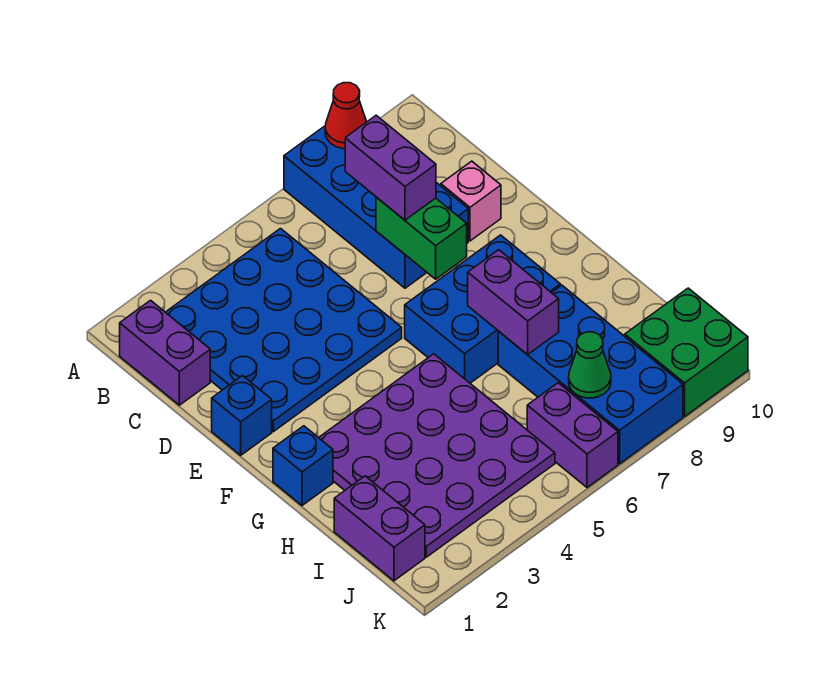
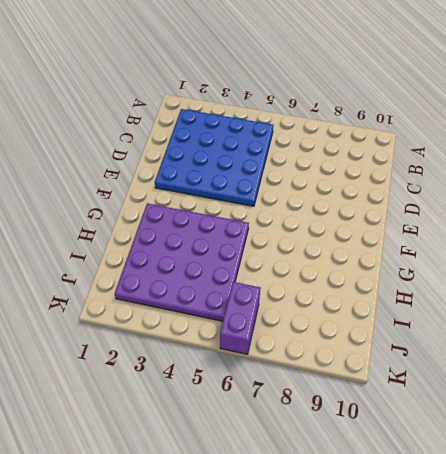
none -> blue 2x4 brick [284,126,468,288]
none -> purple 1x2 brick [120,300,210,405]
none -> pink 1x1 brick [441,161,501,241]

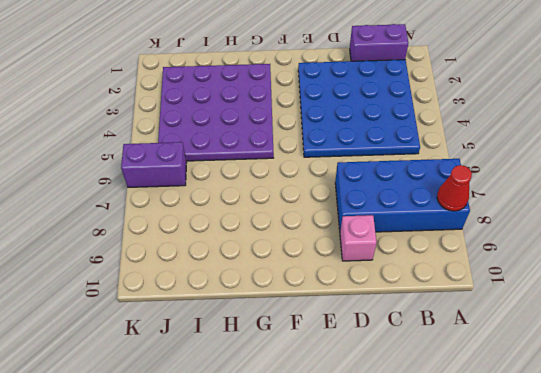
none -> blue 1x1 brick [212,376,272,455]
none -> blue 2x3 brick [405,235,560,383]
none -> blue 1x1 brick [273,426,333,505]

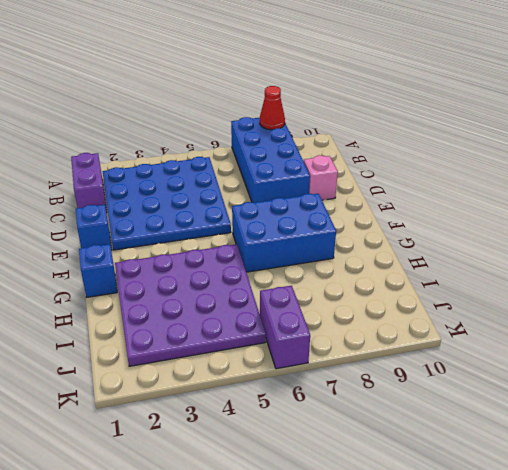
none -> blue 2x4 brick [498,285,683,464]
none -> purple 1x2 brick [334,476,425,581]
none -> green 2x2 brick [625,288,748,416]

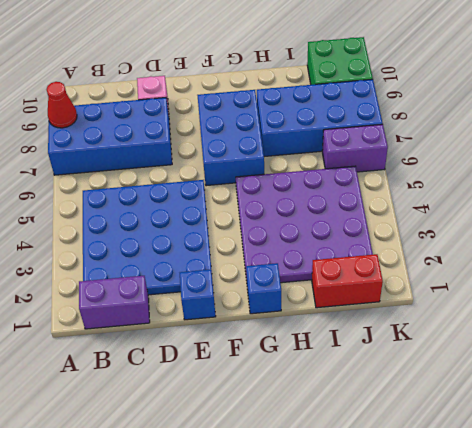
red 1x2 brick [312,254,383,308] -> purple 1x2 brick [334,476,425,581]
none -> green 1x2 brick [376,197,467,279]
none -> purple 1x2 brick [468,250,559,355]
none -> green 1x1 cone [569,332,611,398]

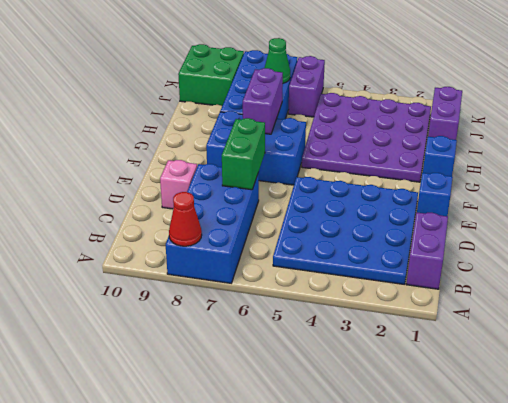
none -> purple 1x2 brick [345,115,436,220]

